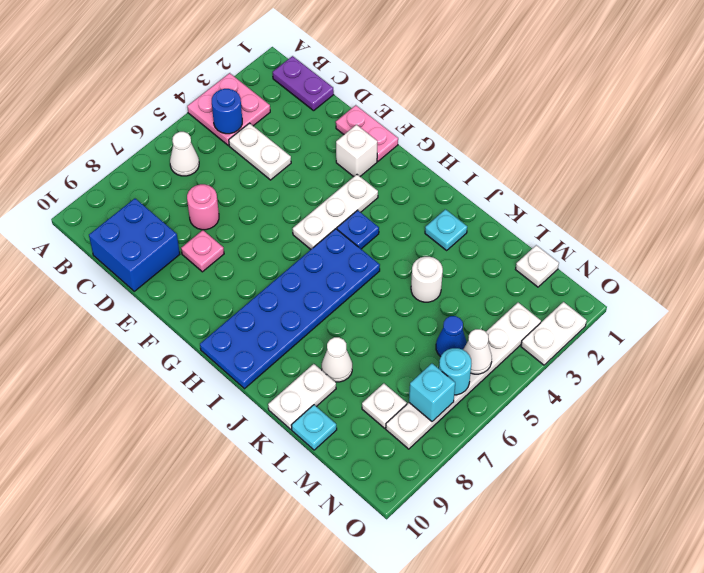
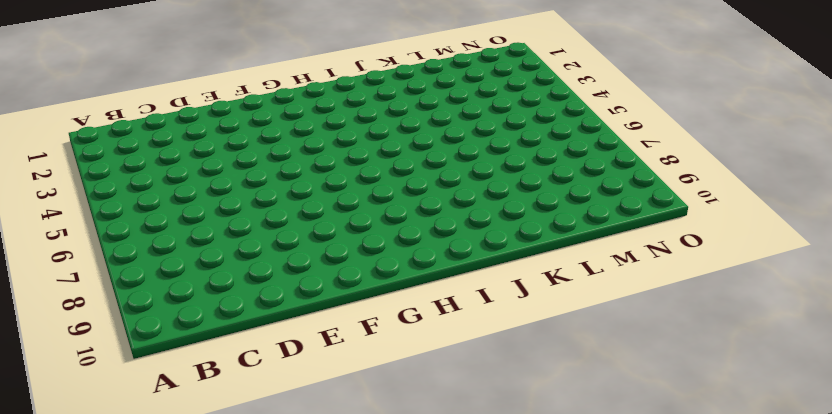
none -> pink 2x2 plate [187,73,270,145]
none -> purple 1x2 plate [273,56,334,111]
none -> white 1x1 cone [170,132,199,176]

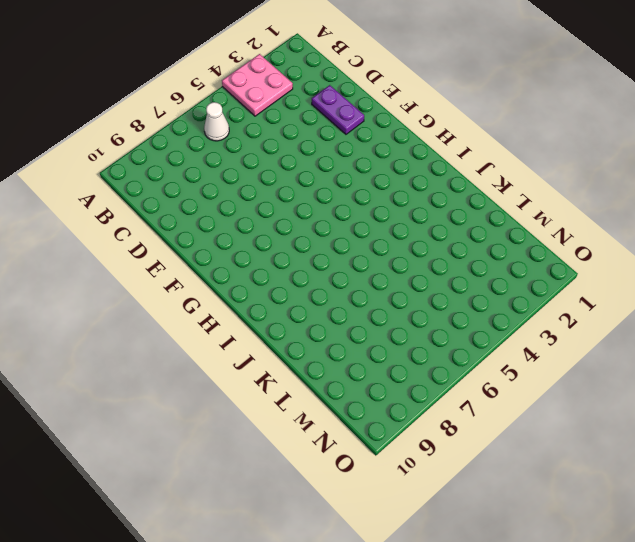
purple 1x2 plate [312,85,364,134] -> purple 1x2 plate moved to [273,56,334,111]
none -> white 1x2 plate [229,123,291,180]
none -> blue 2x2 brick [89,199,180,291]
none -> pink 1x1 round brick [187,184,219,230]

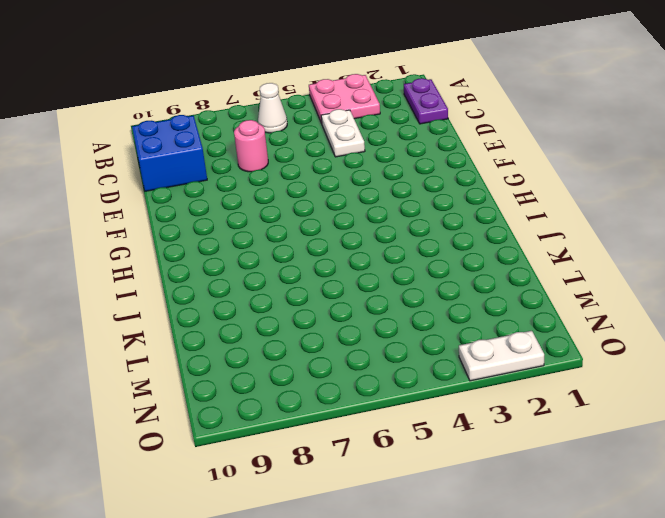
none -> pink 1x2 plate [336,105,398,161]
none -> pink 1x1 plate [181,230,224,272]
none -> white 1x1 brick [336,125,377,177]

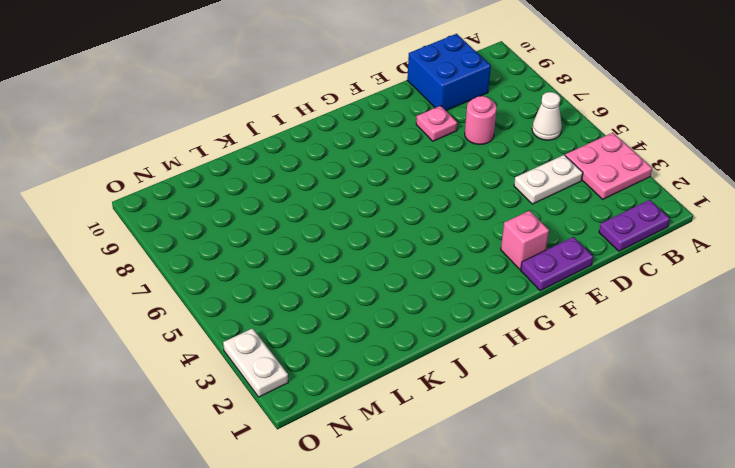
purple 1x2 plate [521,237,593,291] -> pink 1x2 plate [336,105,398,161]
pink 1x1 brick [501,211,549,269] -> white 1x1 brick [336,125,377,177]
none -> white 1x3 plate [293,175,378,249]
none -> blue 1x1 plate [337,210,379,249]
none -> blue 2x6 plate [200,229,380,389]

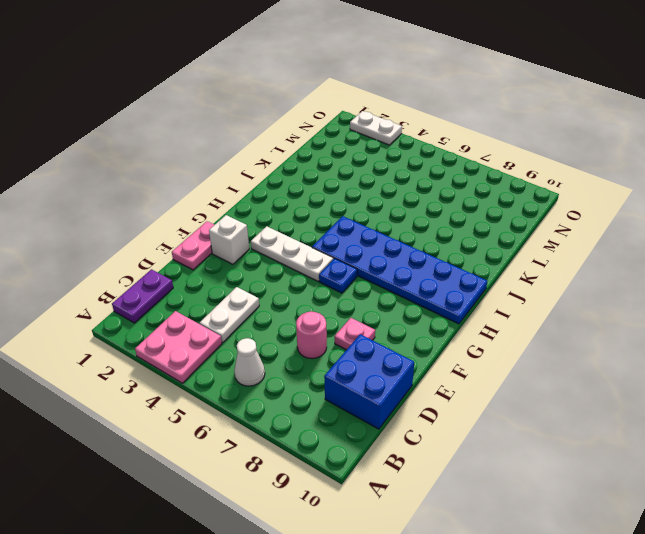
blue 1x1 plate [319,258,357,293] -> blue 1x1 plate moved to [337,210,379,249]
none -> cyan 1x1 plate [425,209,467,250]
none -> white 1x1 round brick [411,257,443,302]
none -> white 1x1 cone [322,337,352,382]

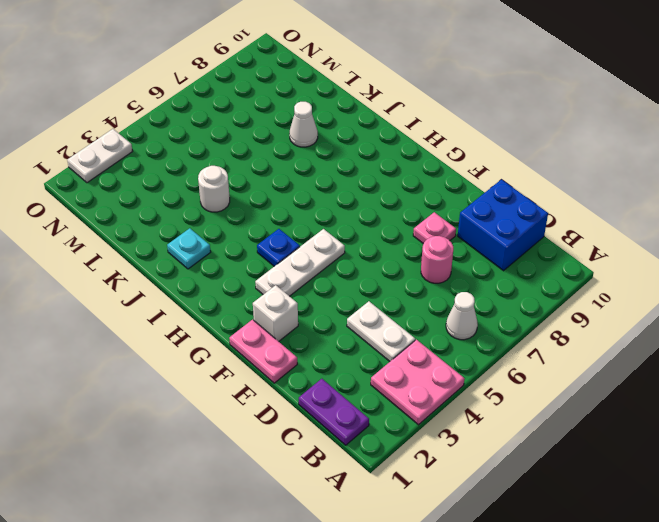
none -> blue 2x6 plate [200,229,380,389]
none -> white 1x2 plate [268,364,336,429]
none -> cyan 1x1 plate [291,405,337,450]

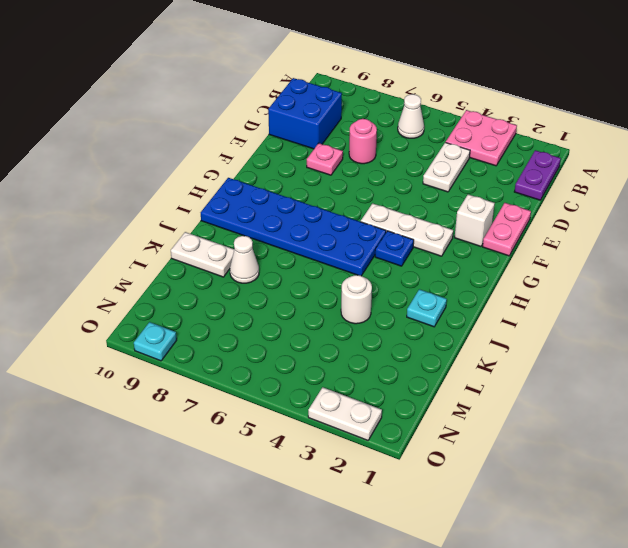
cyan 1x1 plate [134,322,177,361] -> cyan 1x1 plate moved to [291,405,337,450]
none -> white 1x1 plate [516,245,559,287]
none -> blue 1x1 cone [436,316,467,357]
none -> white 1x1 plate [362,384,407,428]

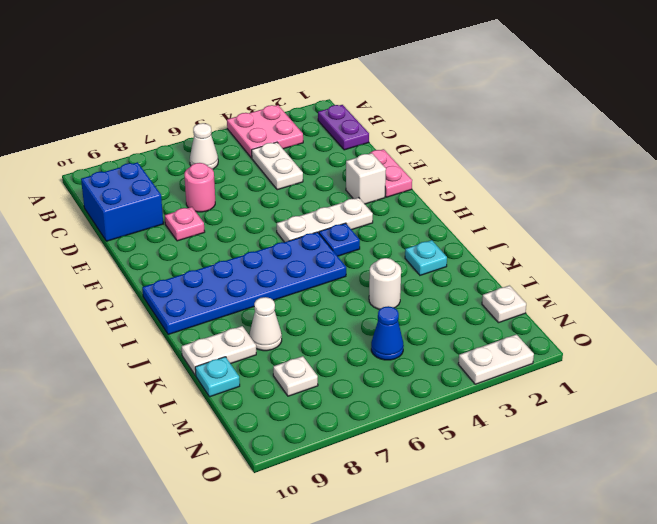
none -> white 1x6 plate [386,303,541,449]
none -> blue 1x1 round brick [212,89,242,134]
none -> white 1x1 cone [463,329,492,374]

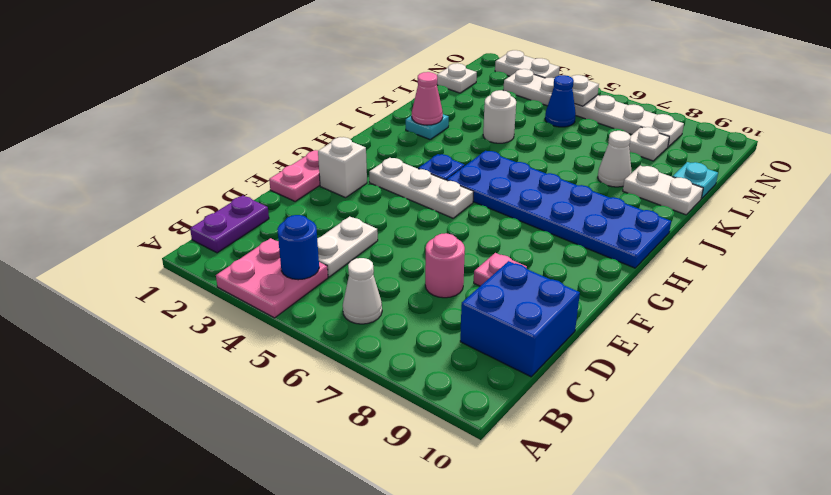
pink 1x1 cone [412,72,443,125] -> none
white 1x1 plate [571,75,599,106] -> white 1x1 cone [463,329,492,374]
none -> cyan 1x1 round brick [439,348,471,395]
none -> cyan 1x1 brick [409,364,455,421]

